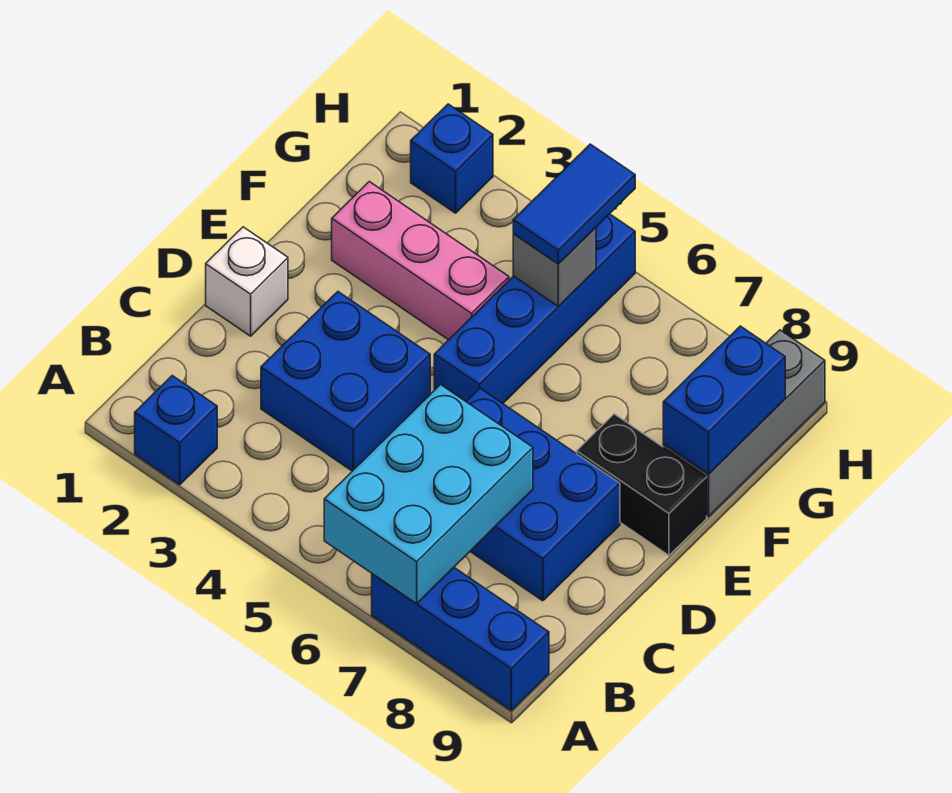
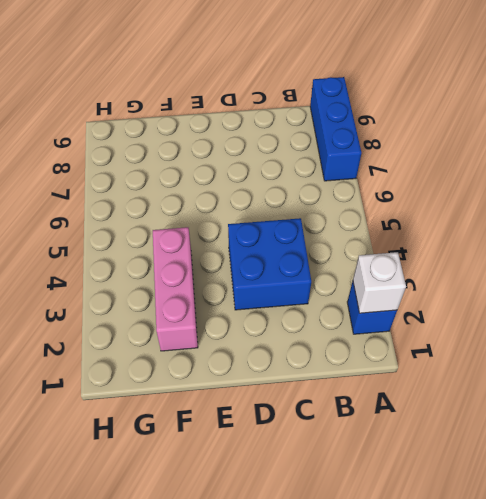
white 1x1 brick [353,252,406,313] -> white 1x1 brick moved to [206,227,288,336]
none -> blue 2x3 brick [466,388,620,601]
none -> blue 1x4 brick [434,214,635,403]
none -> black 1x2 brick [577,414,707,555]

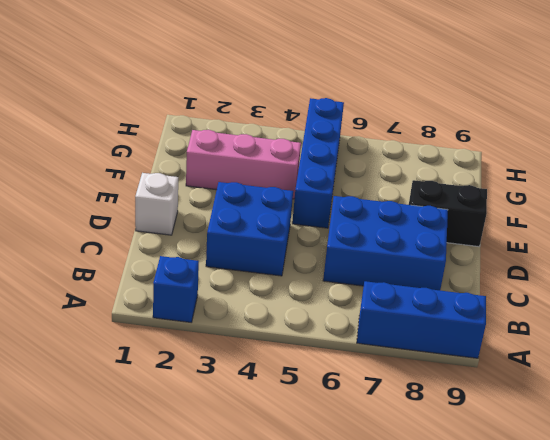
none -> grey 1x3 brick [663,330,825,517]
none -> blue 1x1 brick [411,104,493,213]
none -> cyan 2x3 brick [324,385,533,604]

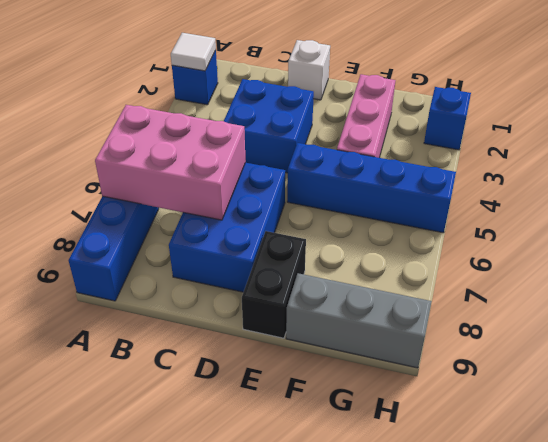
white 1x1 tile [171,33,216,71] -> none
pink 2x3 brick [95,105,246,220] -> cyan 2x3 brick [324,385,533,604]
none -> blue 1x2 brick [663,326,785,474]
none -> grey 1x1 brick [513,228,596,306]
none -> blue 1x2 tile [513,144,635,264]

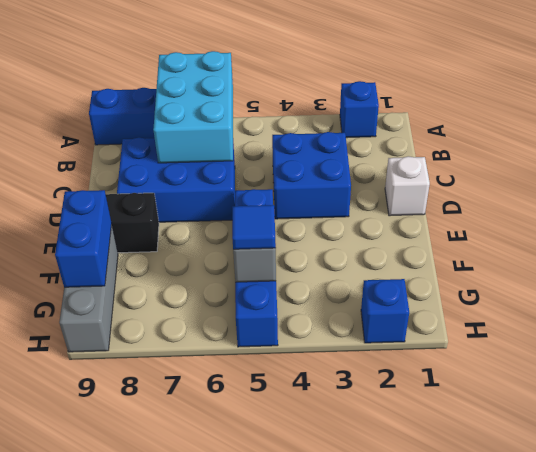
blue 1x1 tile [232,205,276,250] -> blue 1x2 tile [513,144,635,264]
none -> pink 1x3 brick [332,182,509,340]

